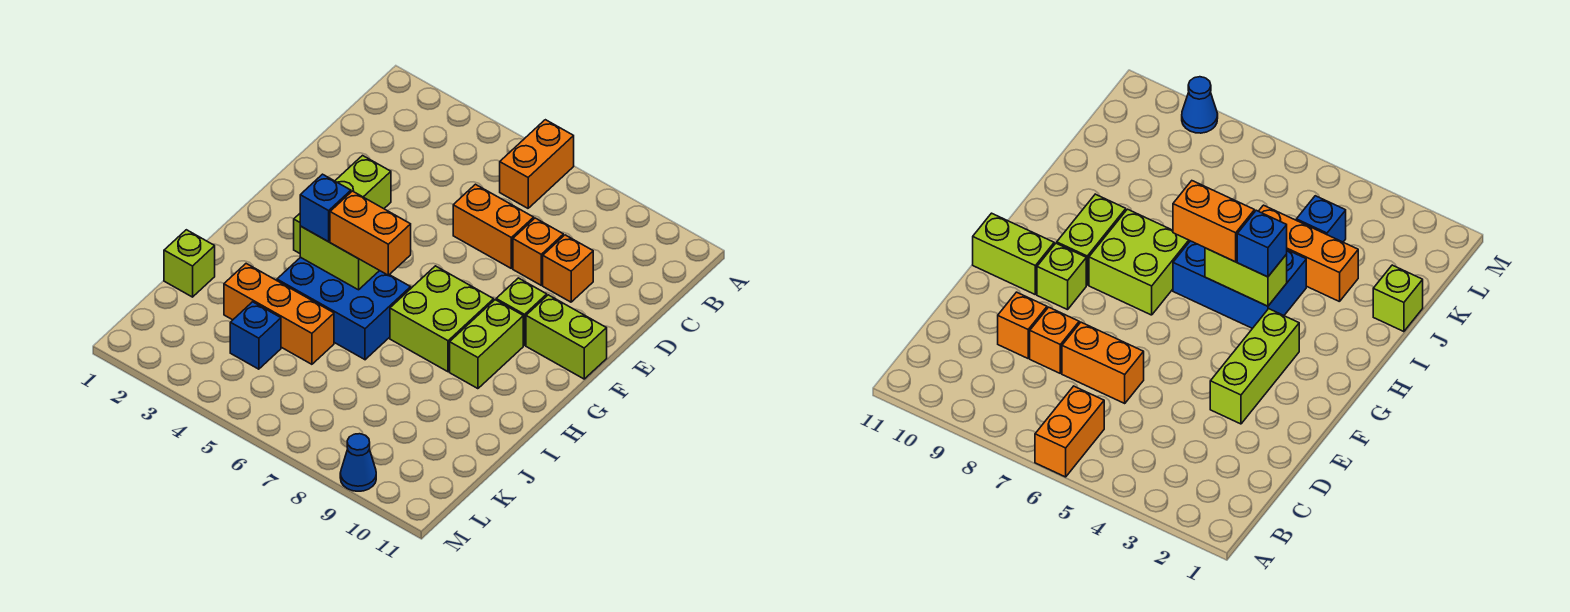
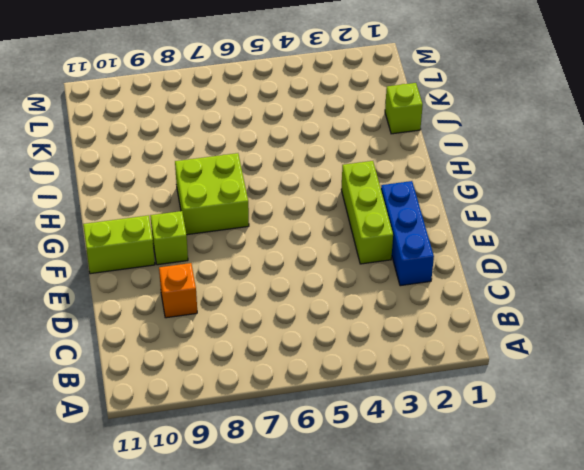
blue 1x3 brick [381,181,434,286] -> none
none -> orange 1x2 brick [500,120,574,208]
none -> orange 1x2 brick [453,184,534,268]
none -> orange 1x1 brick [513,218,563,285]

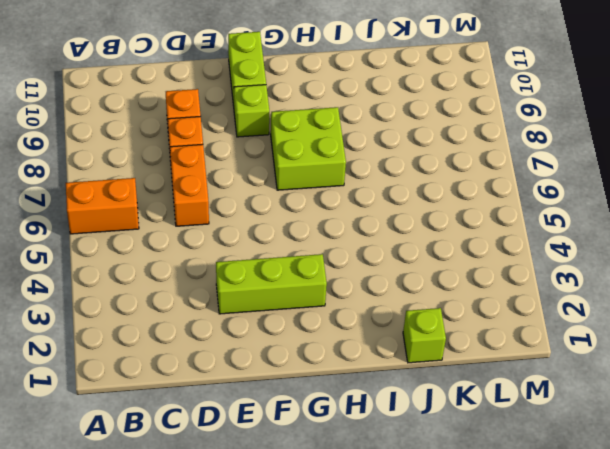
none -> lime 1x2 brick [450,300,523,389]
none -> blue 2x3 brick [277,257,411,360]
none -> orange 1x3 brick [224,264,334,364]

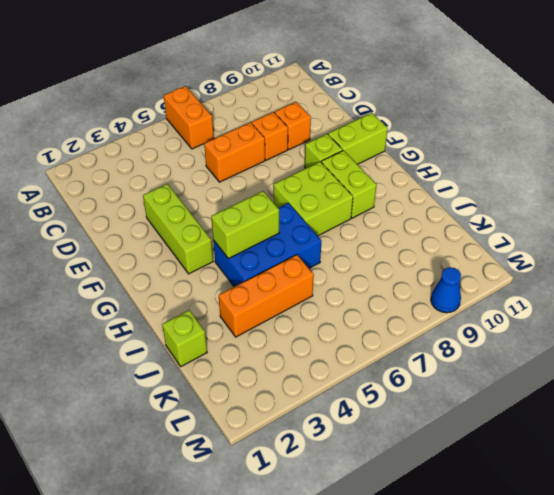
none -> blue 1x1 brick [230,302,281,369]
none -> blue 1x1 brick [300,174,351,242]
none -> orange 1x2 brick [330,191,411,275]

